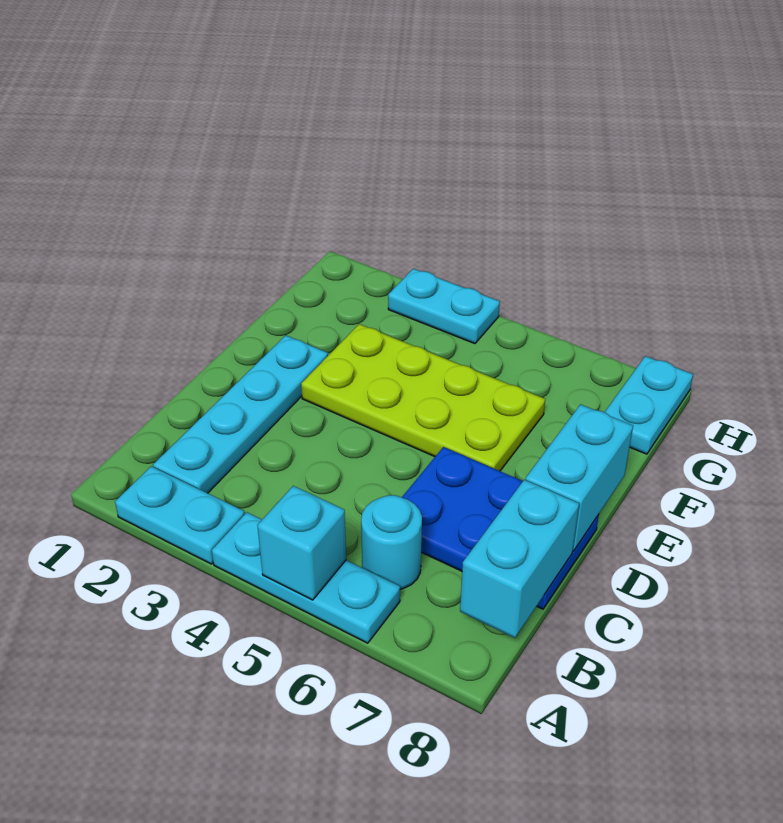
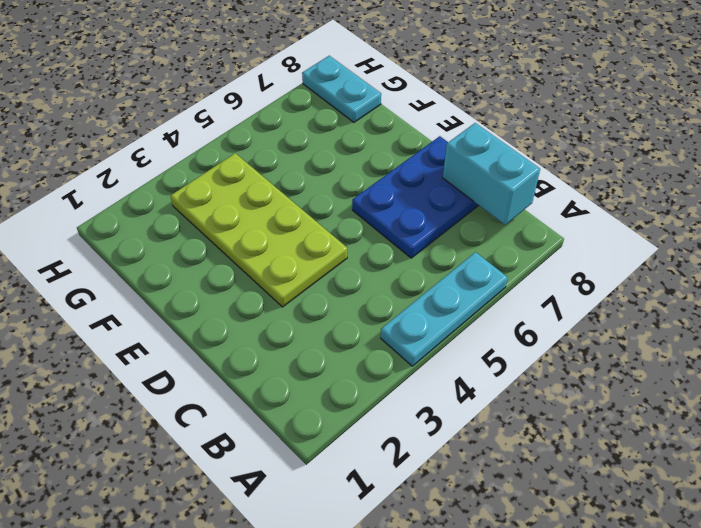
lime 2x4 plate [171,153,347,307] -> lime 2x4 plate turned to [301,324,545,471]
none -> cyan 1x2 plate [115,466,245,564]
none -> cyan 1x4 plate [153,335,328,493]

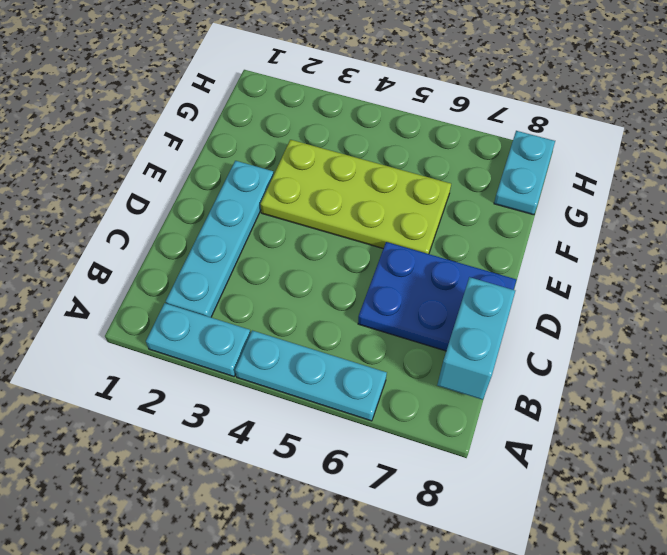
none -> cyan 1x1 round brick [361,495,422,589]
none -> cyan 1x2 plate [388,269,500,344]

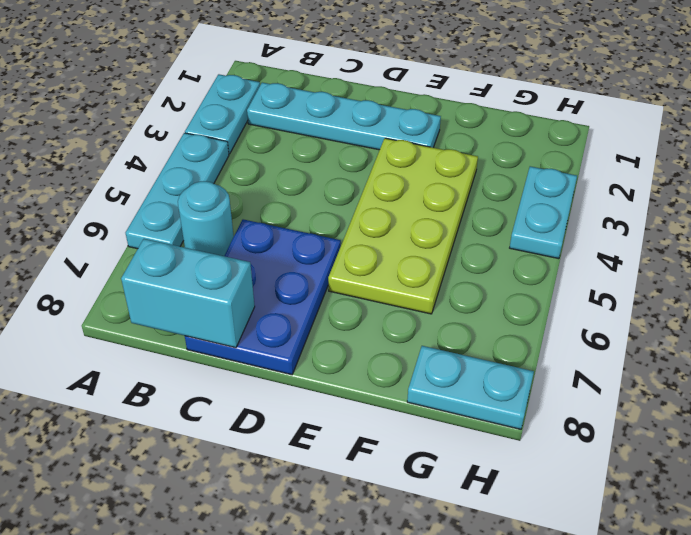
none -> cyan 1x1 brick [257,486,346,600]
none -> cyan 1x2 brick [525,404,633,551]

